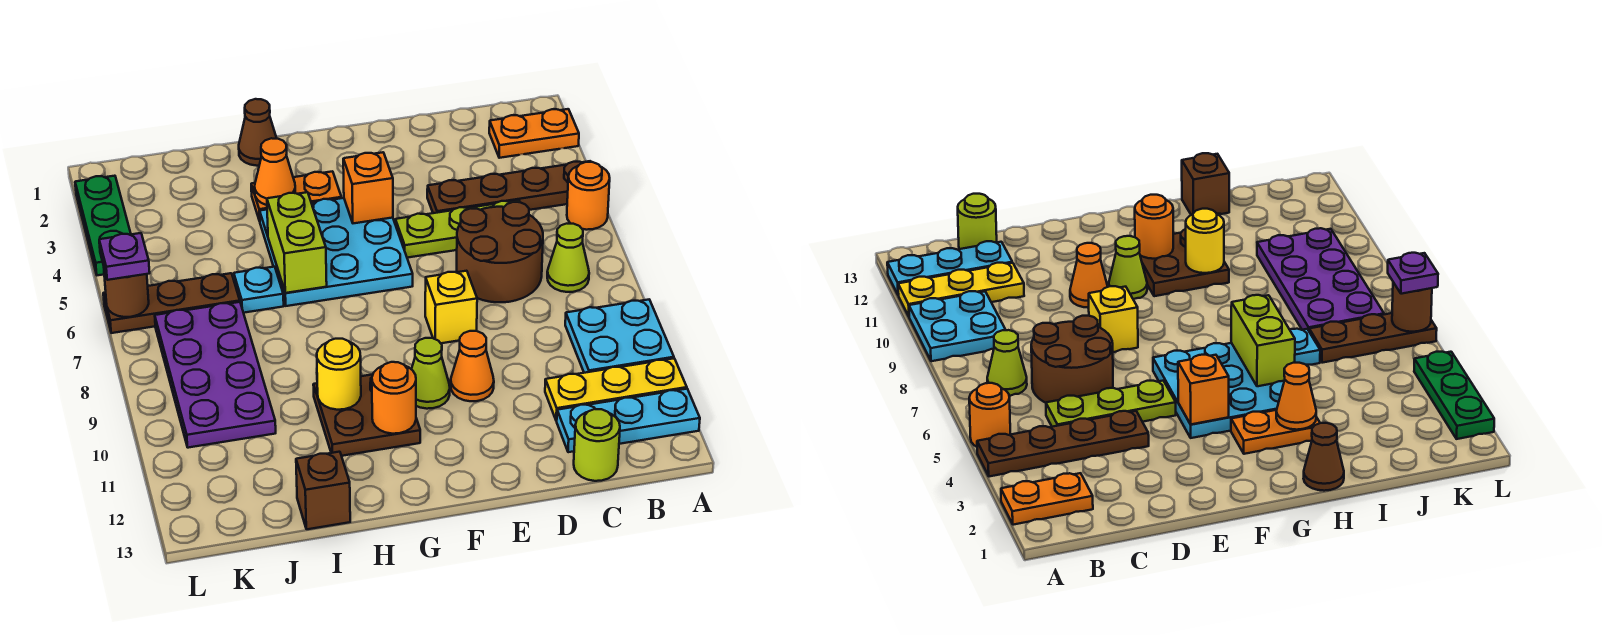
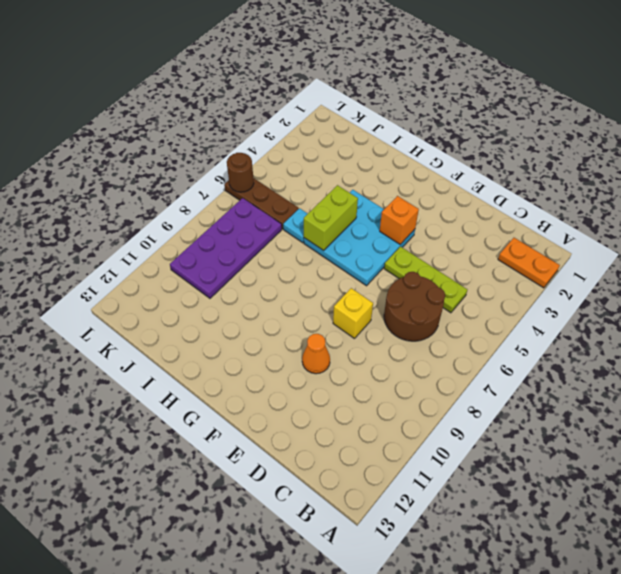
none -> brown 1x4 plate [427,161,591,213]
none -> orange 1x1 round brick [567,162,610,230]
none -> cyan 2x2 plate [565,300,674,373]

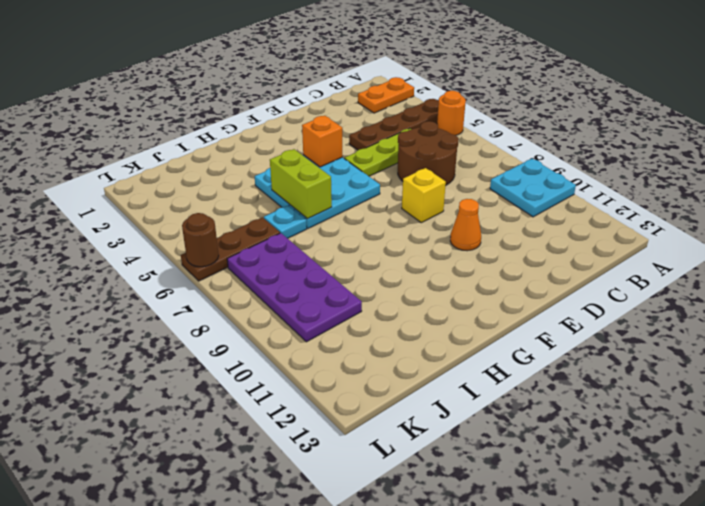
none -> yellow 1x3 plate [545,359,687,421]
none -> cyan 1x3 plate [557,389,700,452]
none -> lime 1x1 cone [547,224,589,292]

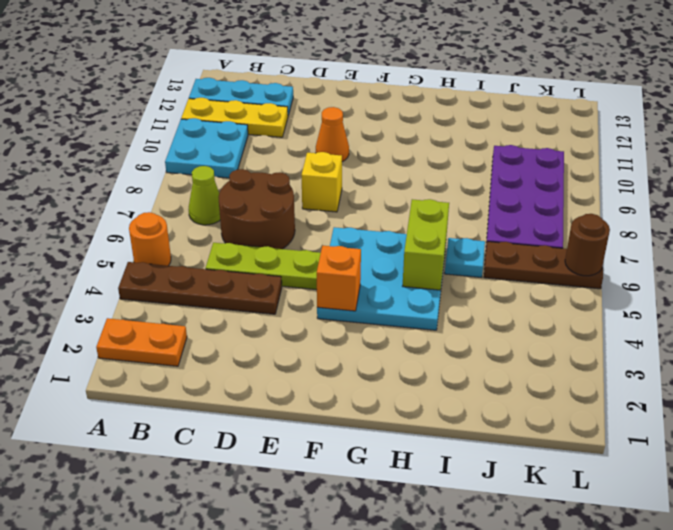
none -> lime 1x1 round brick [574,409,620,481]
none -> lime 1x1 cone [412,338,450,409]
none -> orange 1x2 plate [251,171,341,221]

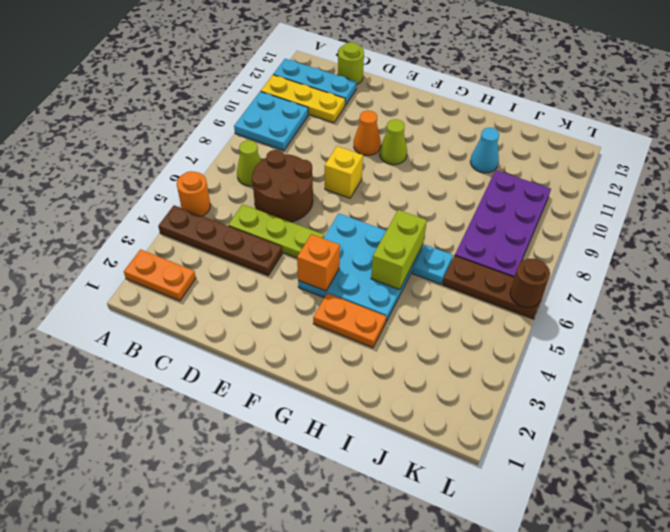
cyan 1x1 cone [470,128,499,173] -> none
none -> brown 2x2 plate [313,374,420,456]
none -> brown 1x1 cone [239,99,277,166]
none -> brown 1x1 brick [296,452,350,529]

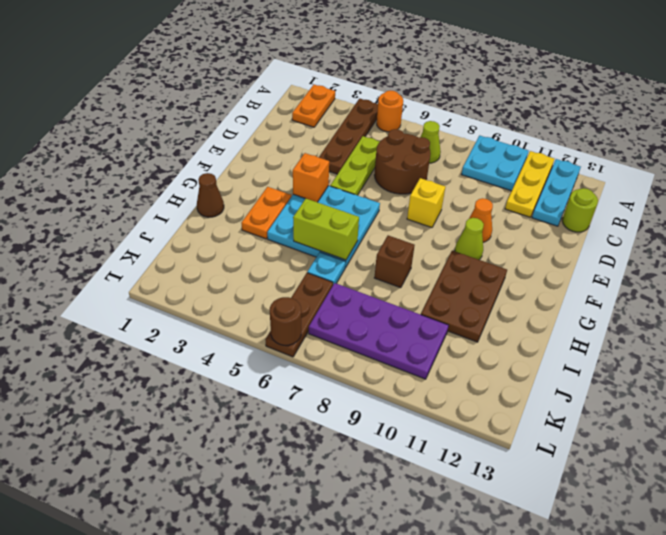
brown 2x3 plate [421,251,507,342] -> brown 2x2 plate [313,374,420,456]
brown 1x1 brick [374,235,415,288] -> brown 1x1 brick moved to [296,452,350,529]
none -> green 1x3 plate [75,176,131,275]
none -> orange 1x1 round brick [372,362,416,434]
none -> orange 1x1 cone [255,138,295,205]

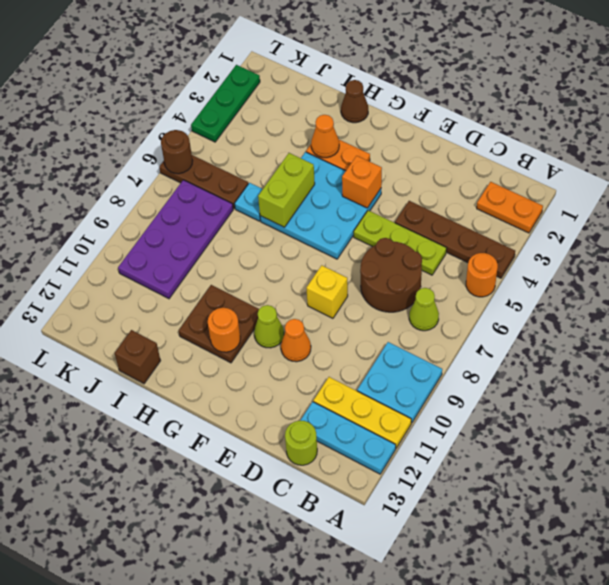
none -> yellow 1x1 round brick [317,339,361,410]
none -> purple 1x1 plate [99,233,150,280]

